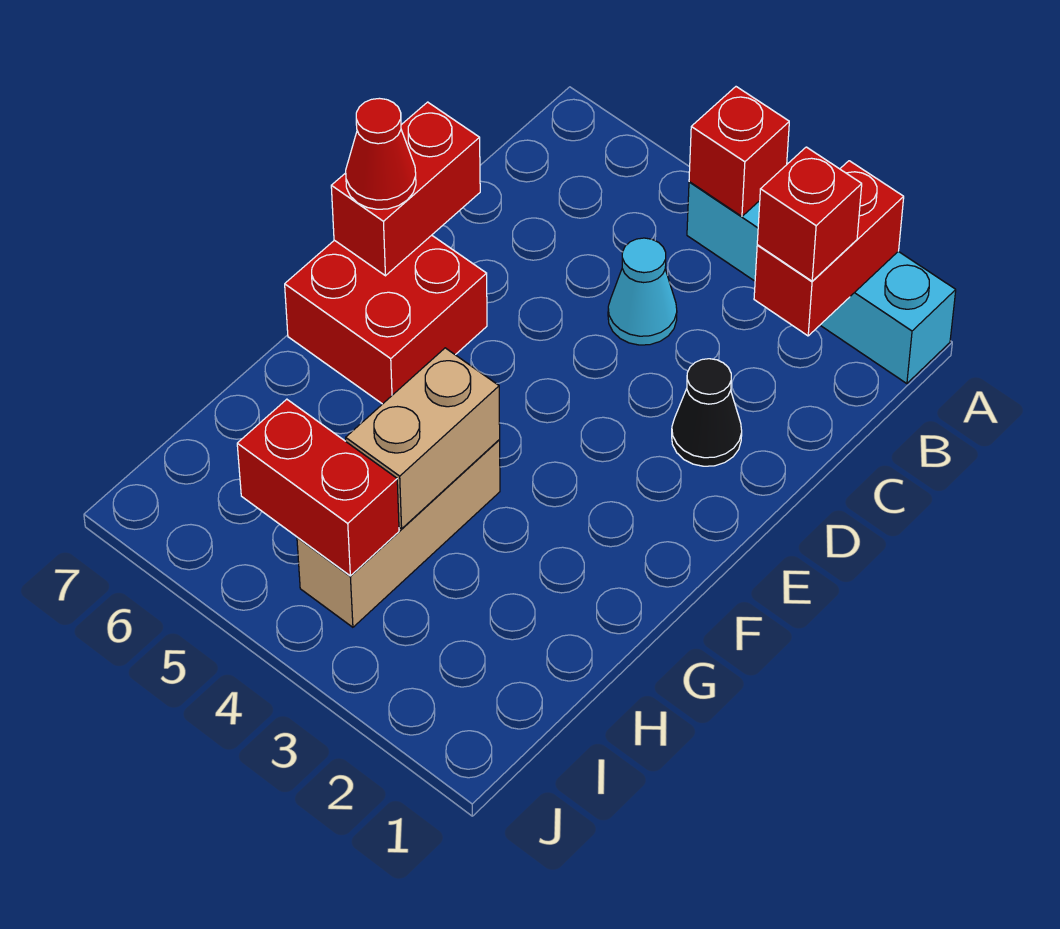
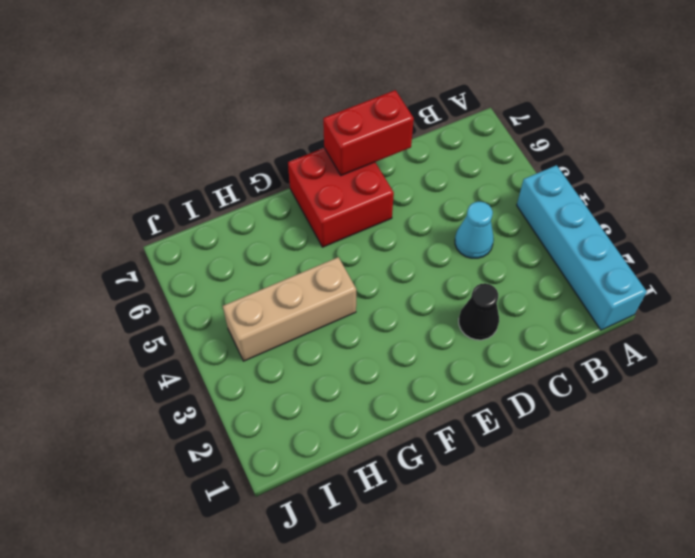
none -> red 1x2 brick [754,161,904,336]
none -> red 1x1 brick [689,87,789,216]
none -> tan 1x2 brick [346,348,500,529]

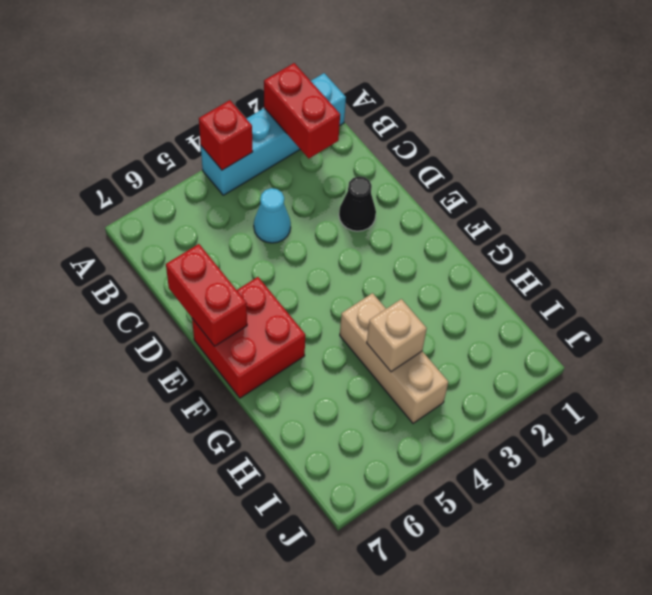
tan 1x1 brick [367,299,427,372] -> tan 1x2 brick [346,348,500,529]
none -> red 1x2 brick [237,399,399,576]
none -> red 1x1 brick [757,147,862,281]
none -> red 1x1 cone [346,98,416,209]

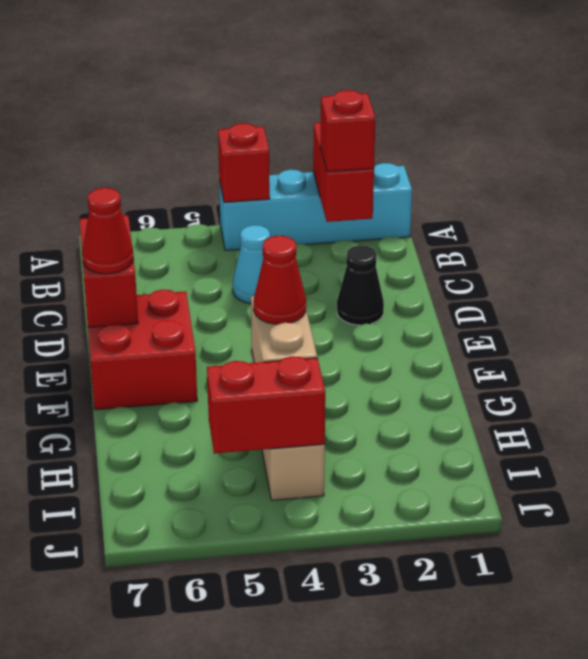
red 1x1 cone [254,236,306,324] -> none

